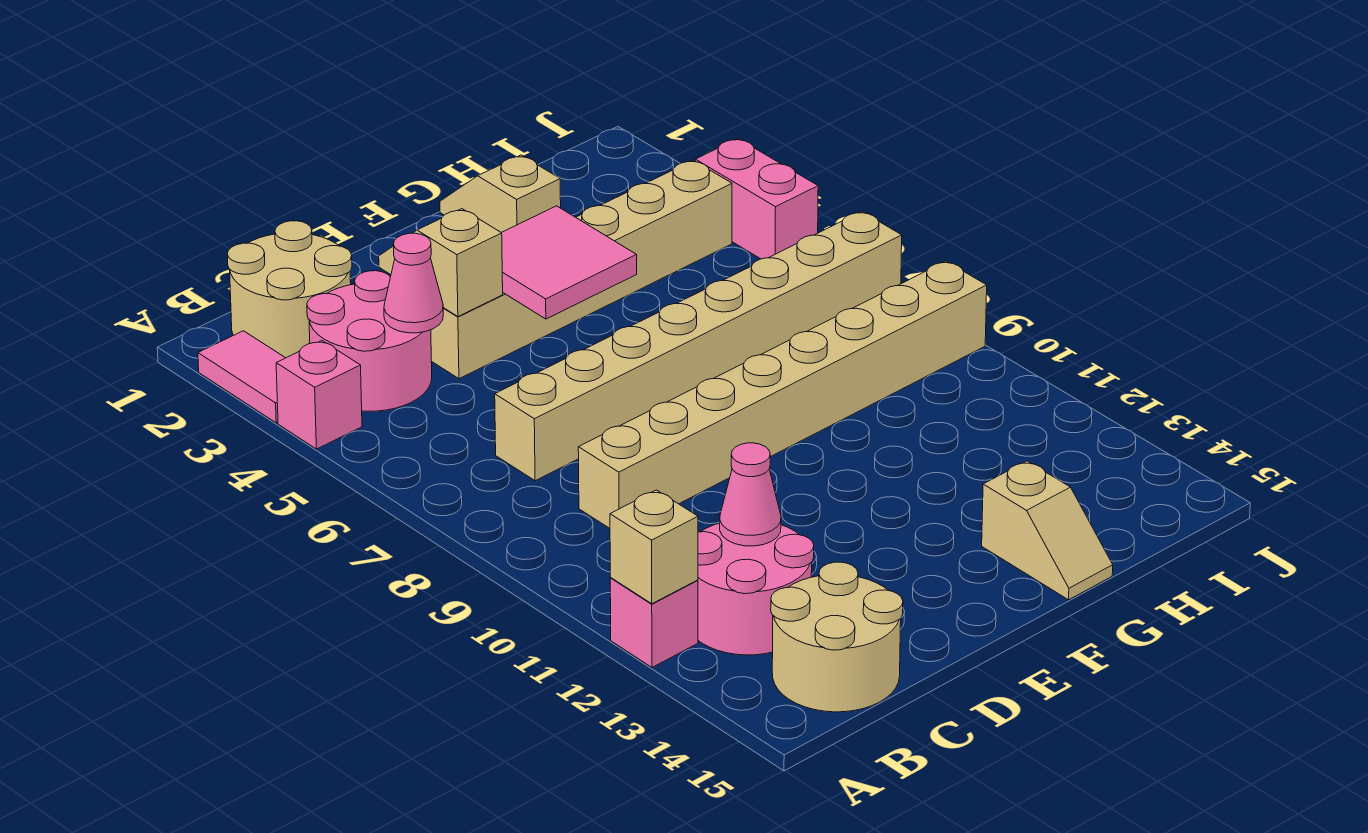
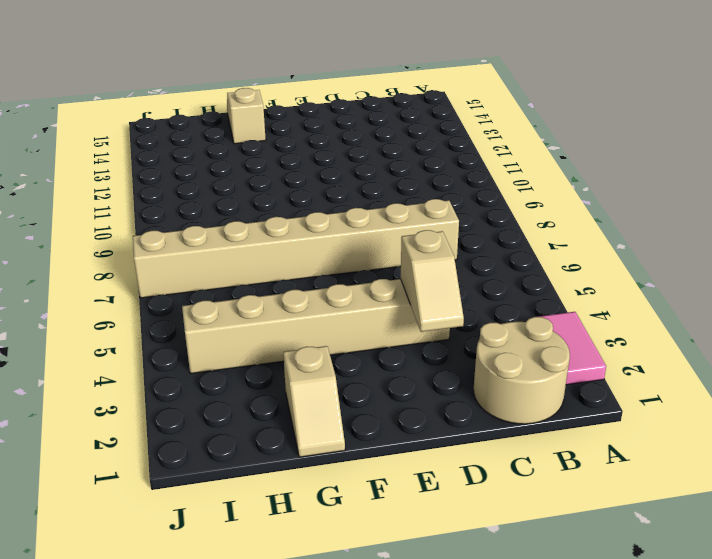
none -> pink 1x1 brick [276,341,362,449]
none -> pink 1x1 brick [610,578,698,667]
none -> pink 2x2 round brick [307,271,432,411]

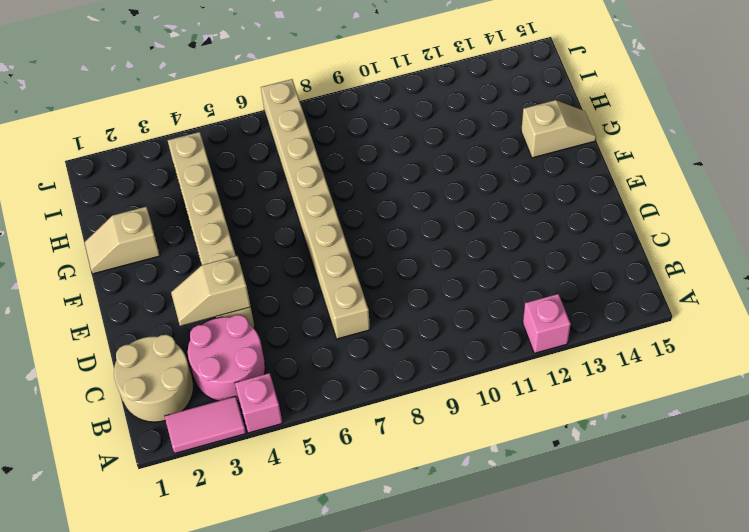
none -> pink 2x2 round brick [698,523,814,655]
none -> tan 2x2 round brick [771,562,903,712]
none -> tan 1x8 brick [578,261,987,528]

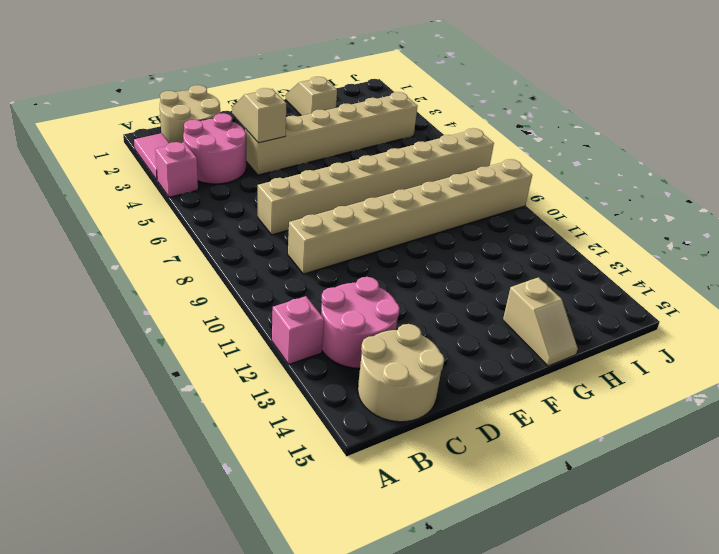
none -> pink 1x2 brick [695,139,818,259]
none -> tan 1x1 brick [610,490,698,604]
none -> pink 1x1 cone [384,233,443,333]

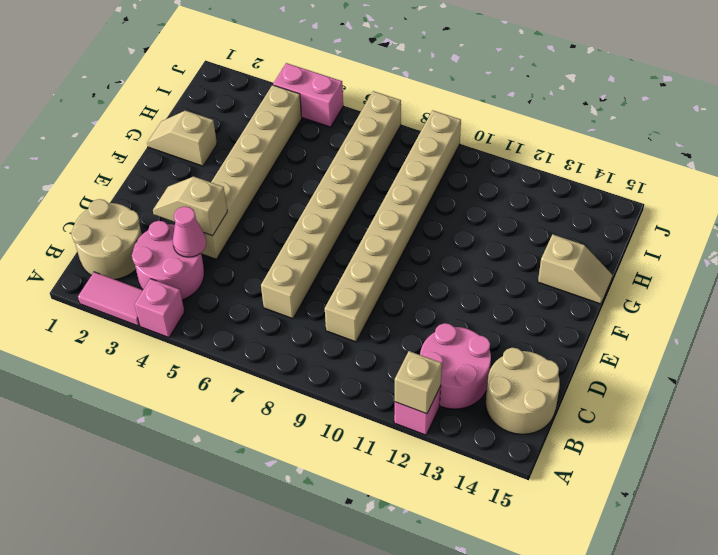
none -> pink 1x1 cone [720,443,781,546]
none -> pink 2x2 tile [502,206,637,319]

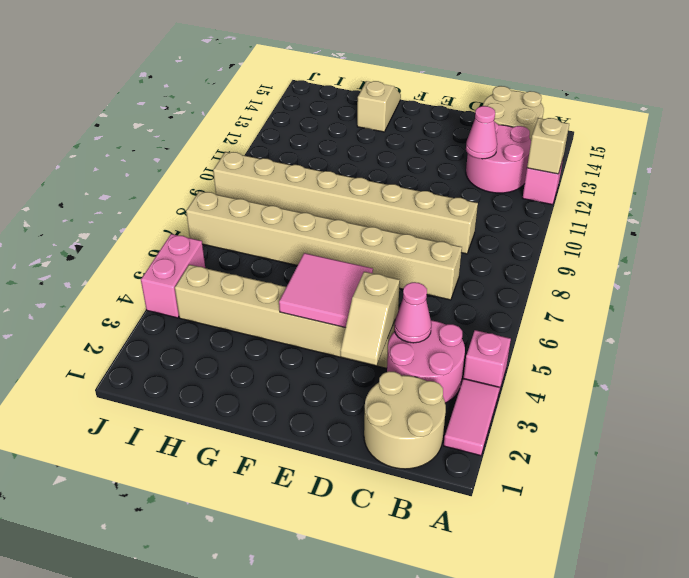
none -> tan 1x2 slope [440,155,561,233]

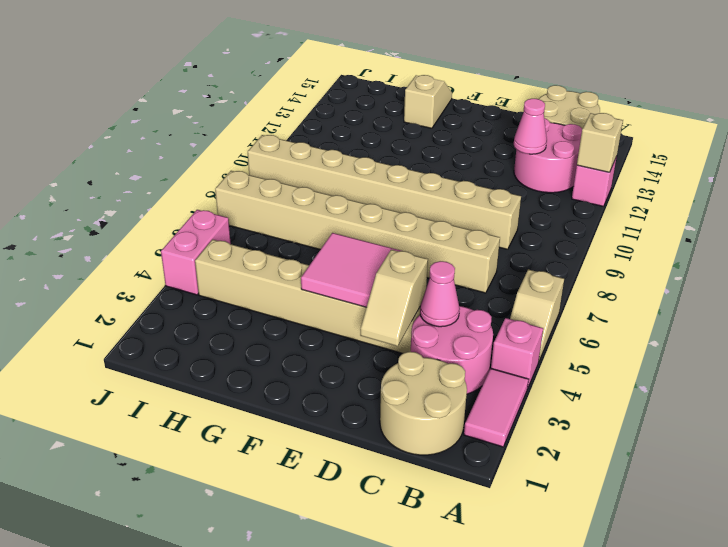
tan 1x2 slope [510,269,564,361] -> tan 1x2 slope moved to [440,155,561,233]

